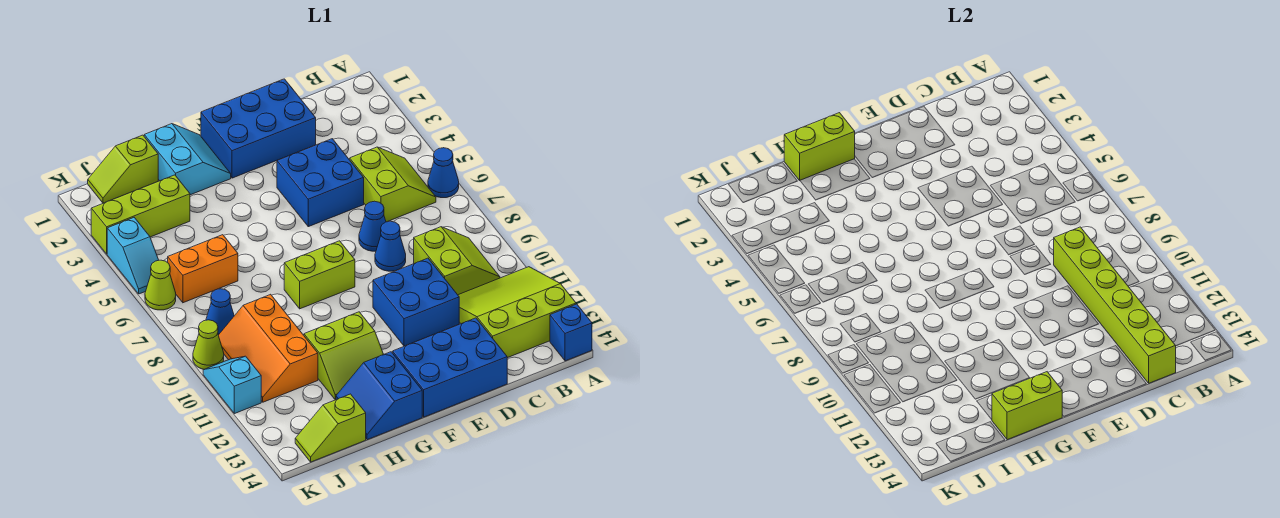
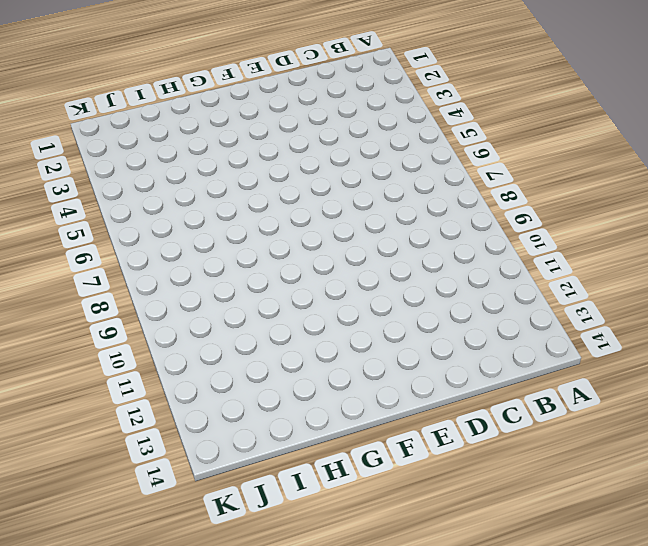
none -> blue 1x1 cone [428,148,459,198]
none -> lime 3x3 slope [458,267,576,358]
none -> blue 1x1 brick [550,304,592,361]

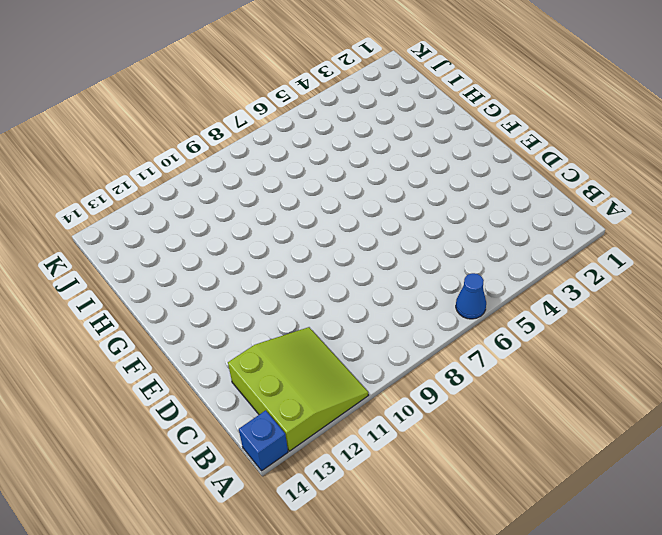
none -> lime 2x2 slope [349,147,436,222]
none -> lime 2x2 slope [414,227,500,295]
none -> blue 2x3 brick [201,79,316,178]

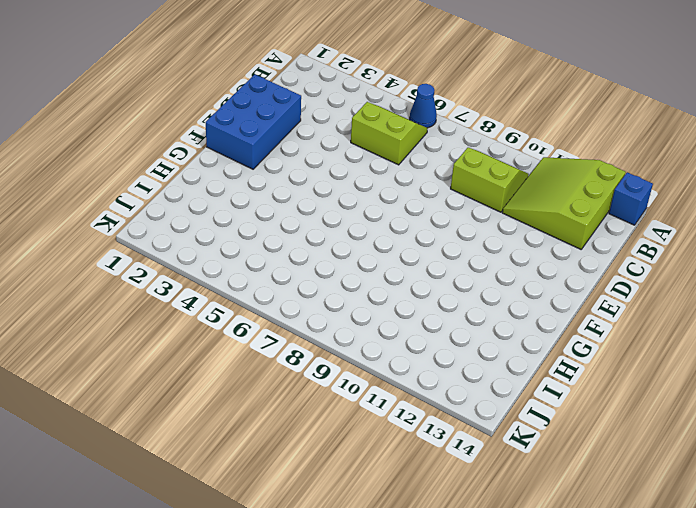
none -> blue 2x2 brick [277,139,364,227]
none -> blue 1x1 cone [359,201,386,251]
none -> blue 1x1 cone [375,221,406,271]

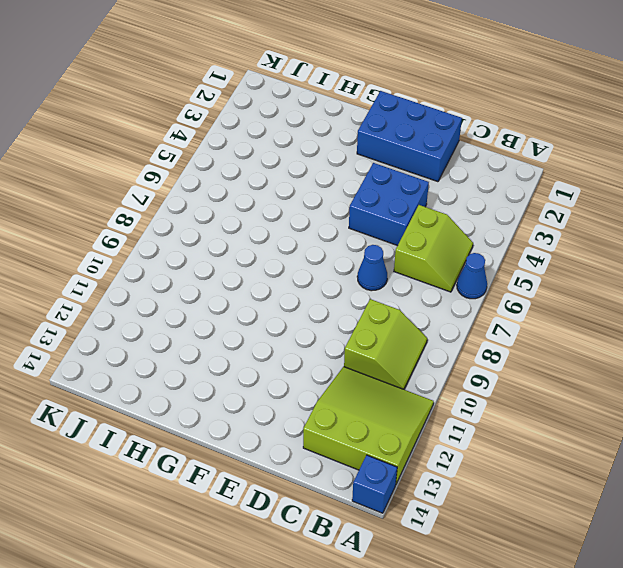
none -> blue 1x1 cone [375,221,406,271]
none -> blue 2x2 brick [373,258,459,346]
none -> blue 2x3 brick [392,318,507,417]

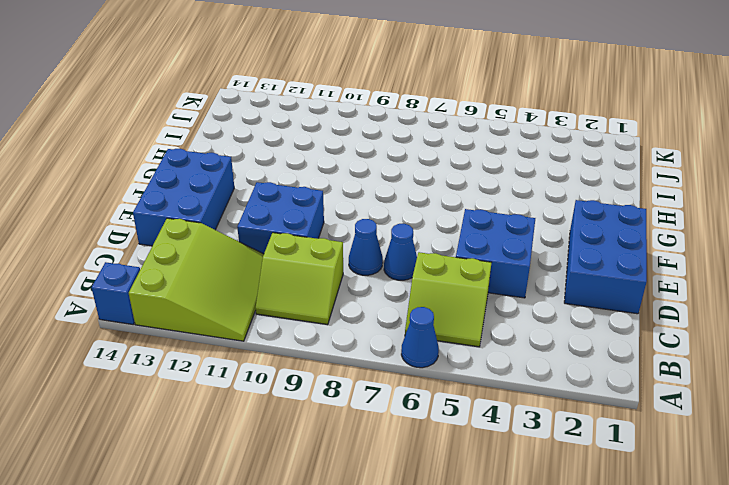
none -> lime 1x2 brick [284,241,355,309]
none -> cyan 2x2 slope [144,124,231,195]
none -> lime 2x2 slope [304,312,383,400]

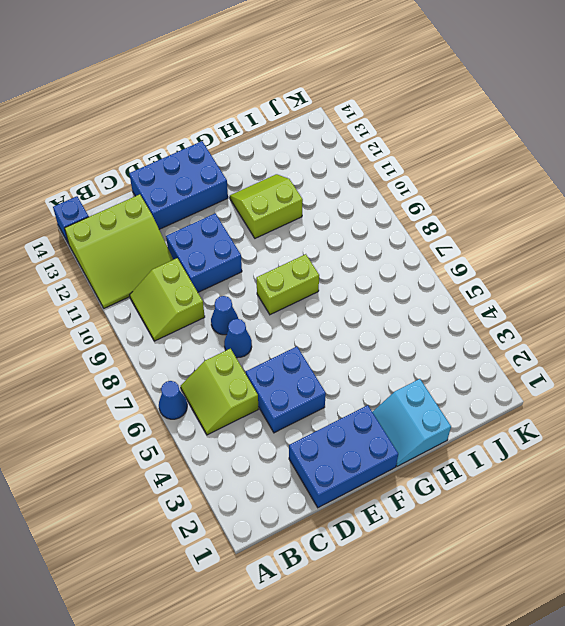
none -> blue 2x2 slope [336,352,422,440]
none -> lime 1x2 slope [88,135,158,203]
none -> lime 1x3 brick [91,175,190,254]

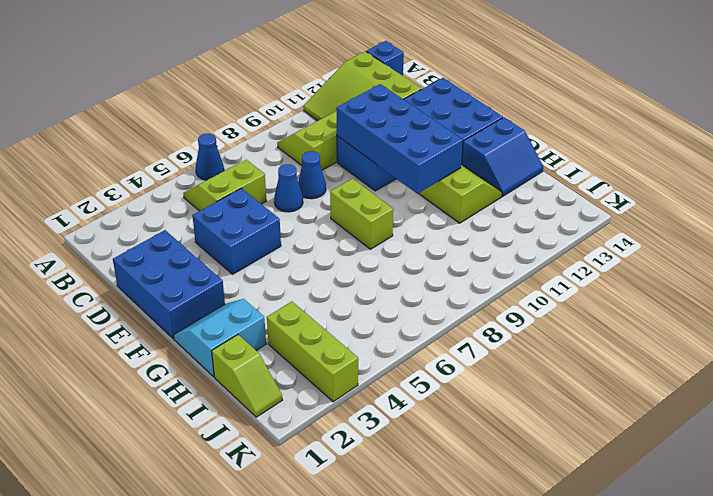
blue 2x4 brick [336,84,463,194] -> none
none -> orange 1x2 brick [168,235,238,303]
none -> orange 2x3 slope [218,294,318,402]
none -> lime 1x2 slope [295,394,366,462]

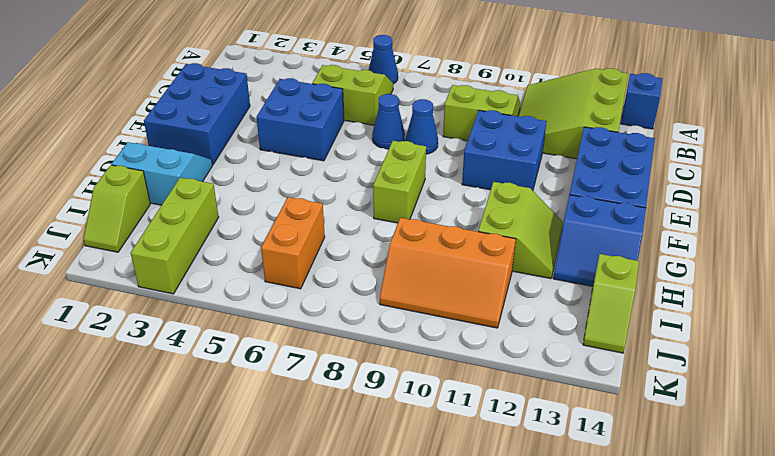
none -> blue 1x1 cone [206,289,234,335]
none -> cyan 1x2 slope [107,218,159,294]
none -> lime 1x1 cone [145,260,176,310]

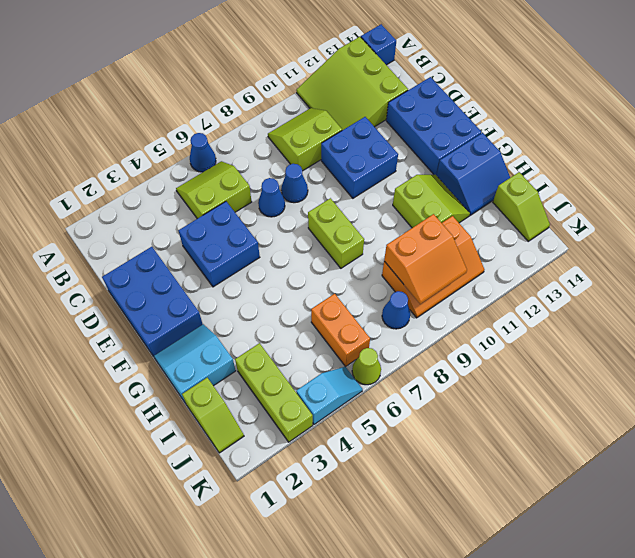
orange 2x2 slope [384,214,467,304] -> none
none -> lime 1x1 cone [193,320,224,369]
none -> cyan 1x2 slope [203,356,261,414]
none -> lime 1x6 brick [1054,227,1176,383]

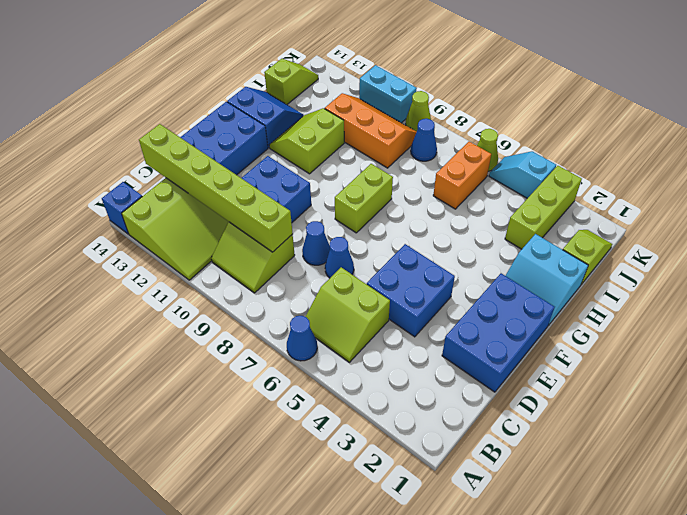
cyan 1x2 brick [359,65,417,123] -> cyan 1x2 slope [203,356,261,414]
none -> lime 1x2 brick [784,113,855,180]
none -> lime 1x2 brick [992,372,1062,440]

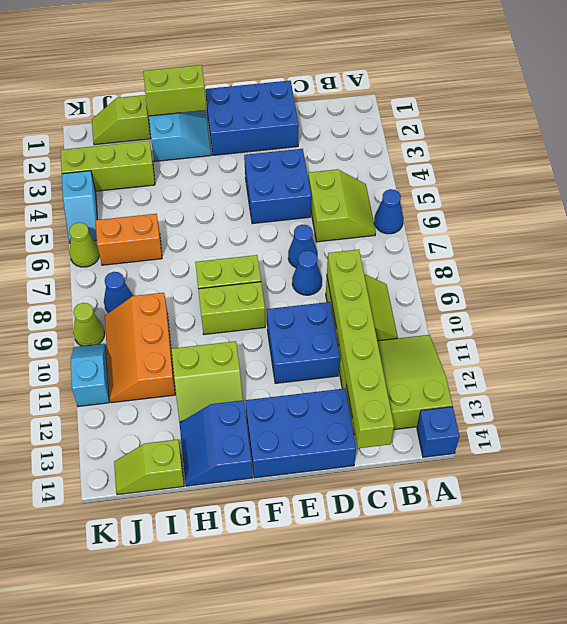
lime 1x2 brick [198,282,265,334] -> lime 1x2 brick moved to [992,372,1062,440]

